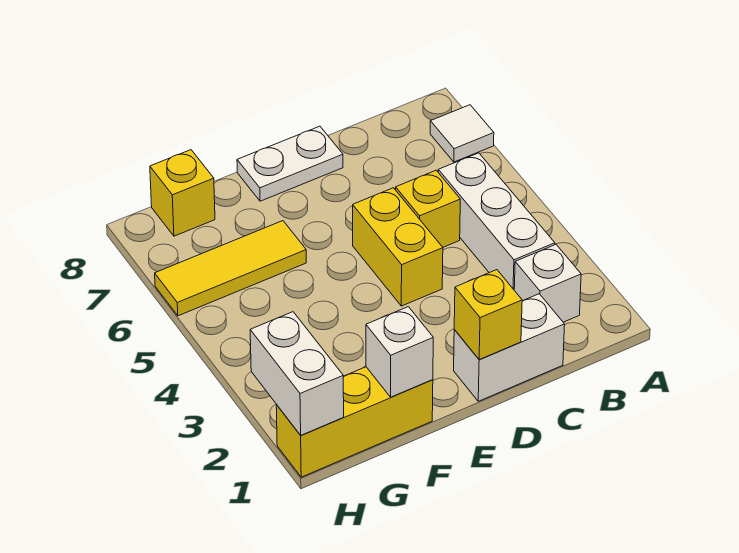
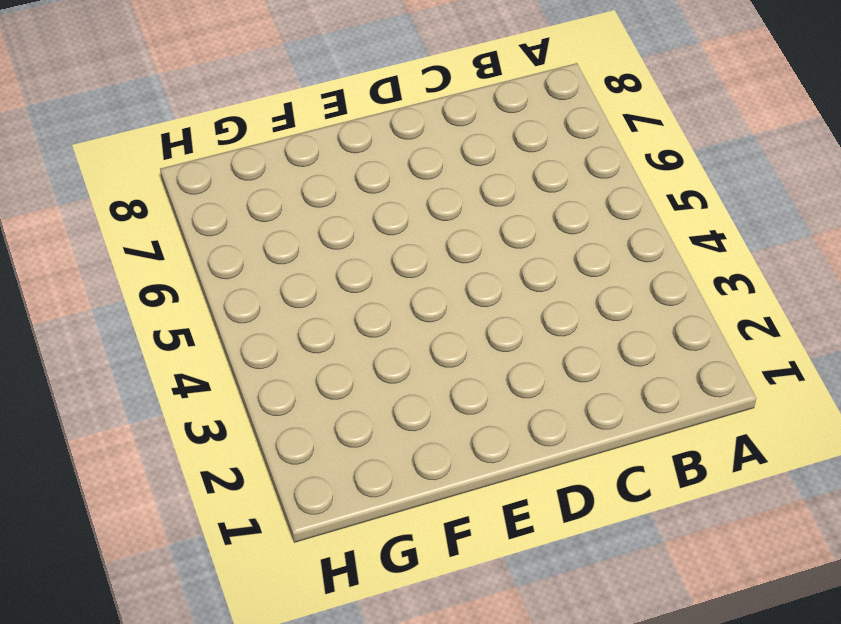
none -> white 1x1 tile [430,105,494,162]
none -> white 1x1 brick [514,244,581,322]
none -> white 1x3 brick [438,153,555,289]

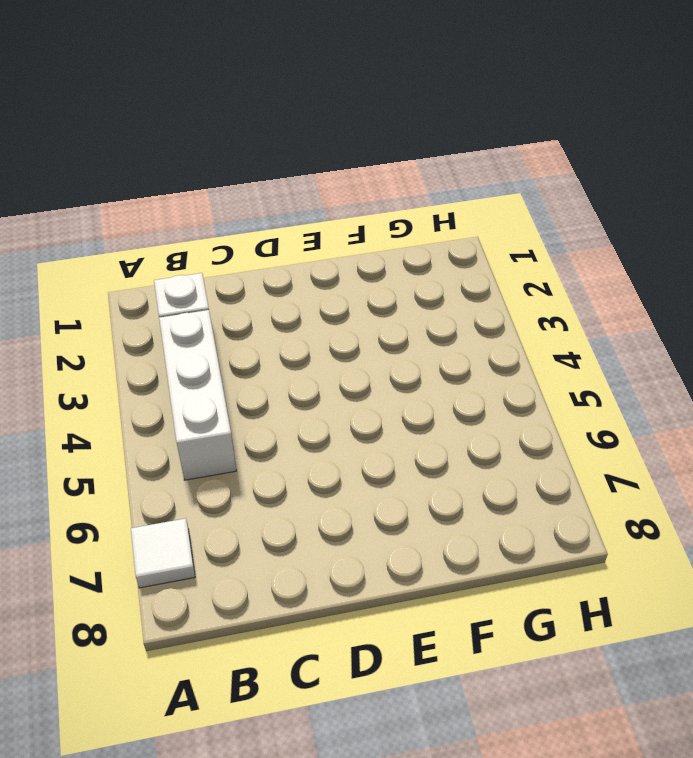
none -> white 1x2 brick [454,294,565,401]
none -> yellow 1x1 brick [396,170,460,247]
none -> yellow 1x2 brick [353,188,443,306]

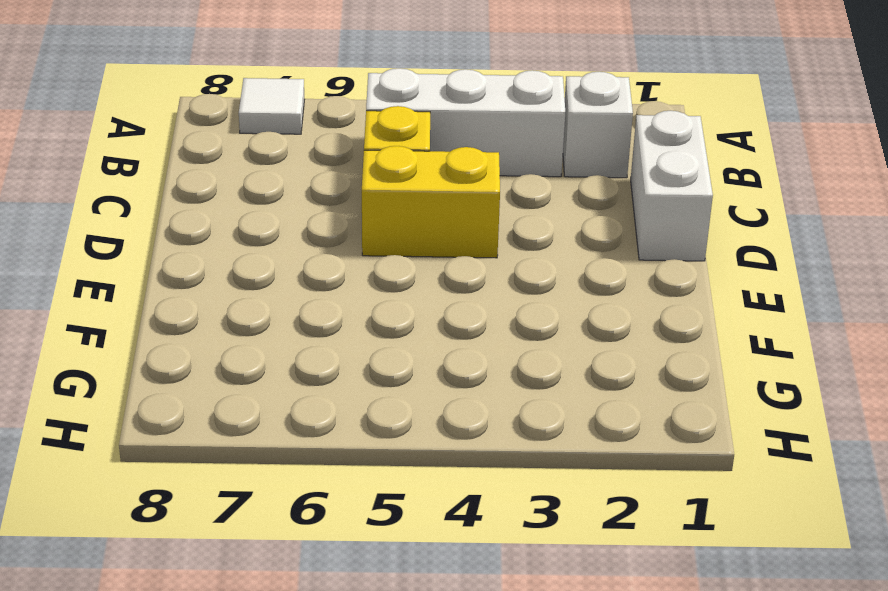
none -> white 1x2 plate [237,126,343,201]
none -> yellow 1x3 brick [276,367,433,477]
none -> yellow 1x3 tile [155,221,306,316]

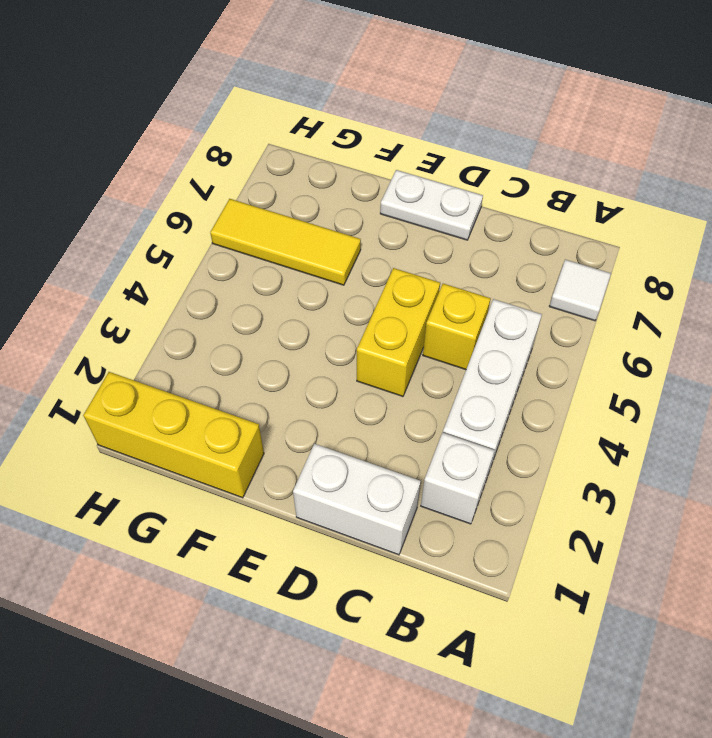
none -> yellow 1x1 brick [150,150,215,236]
none -> yellow 1x1 brick [454,270,522,360]
none -> white 1x1 brick [366,307,433,397]

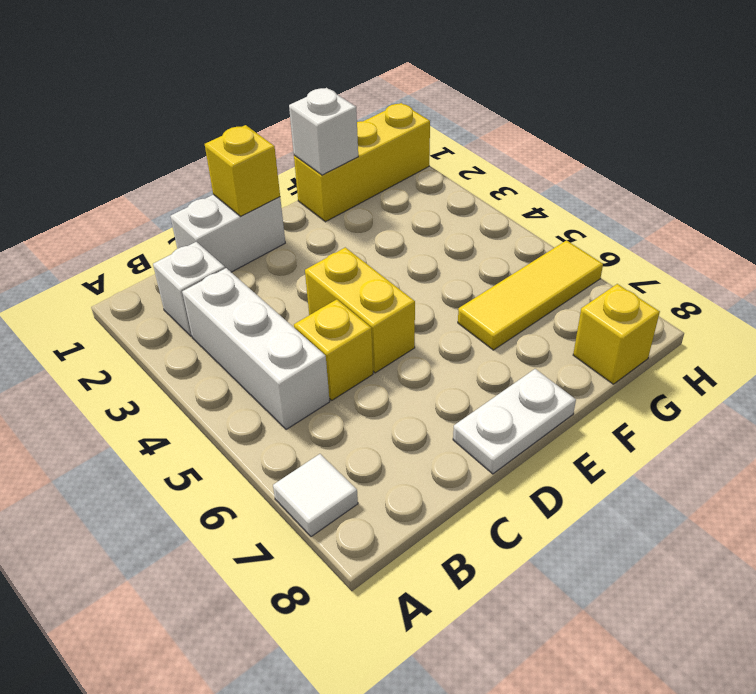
none -> white 1x2 brick [250,312,344,435]

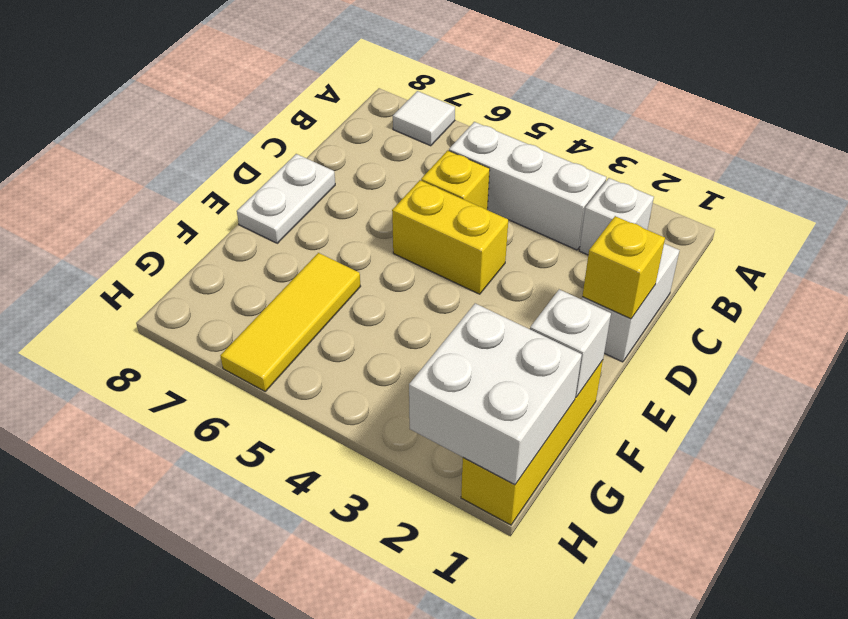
white 2x2 brick [409,303,582,485] -> white 1x2 brick [250,312,344,435]
none -> yellow 1x1 brick [150,150,215,236]

